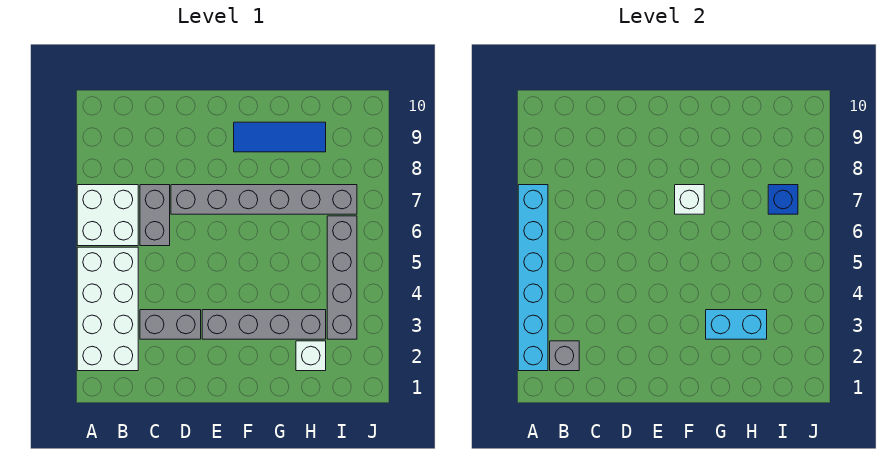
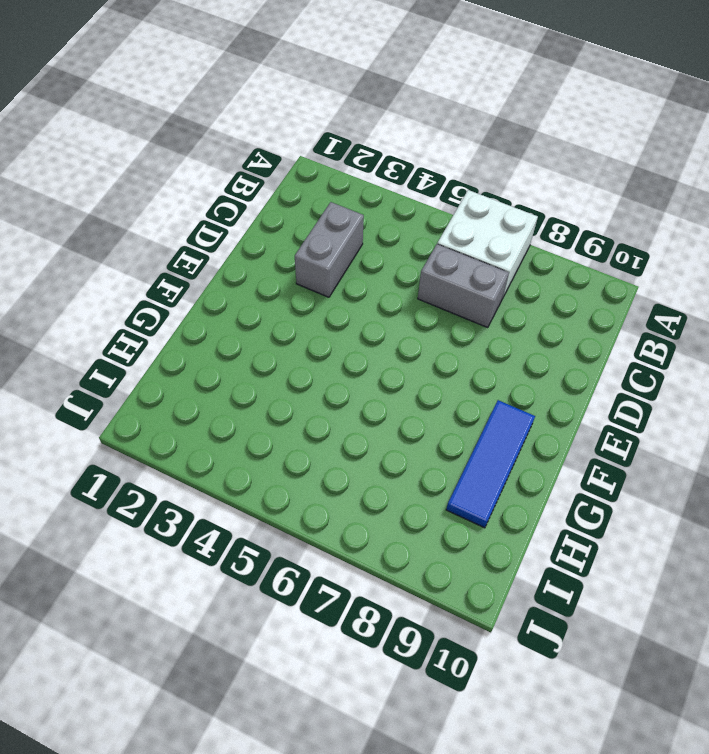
none -> white 2x4 brick [77,247,138,371]
none -> grey 1x6 brick [171,185,357,214]
none -> grey 1x4 brick [202,310,326,339]

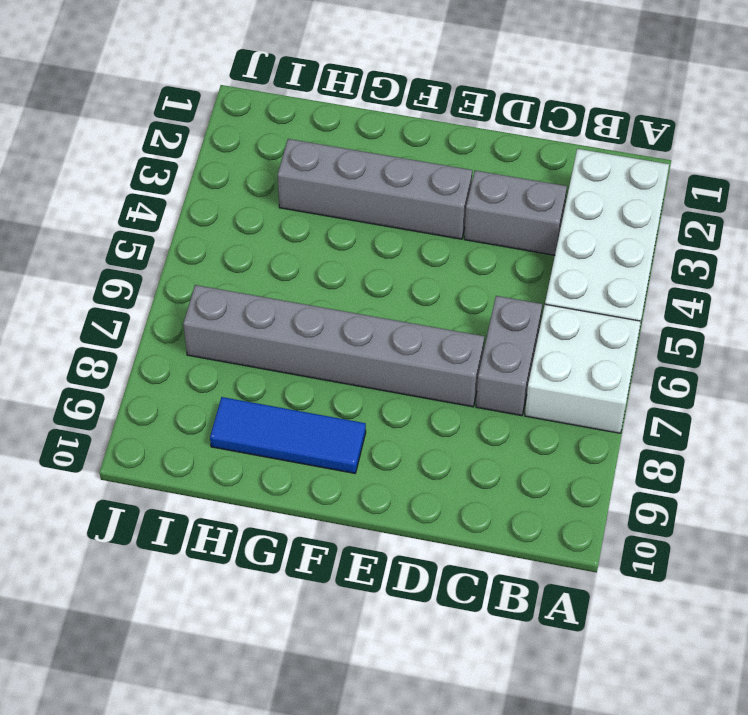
none -> white 1x1 brick [296,341,326,371]
none -> grey 1x4 brick [327,216,357,339]
none -> cyan 1x6 brick [518,185,548,371]

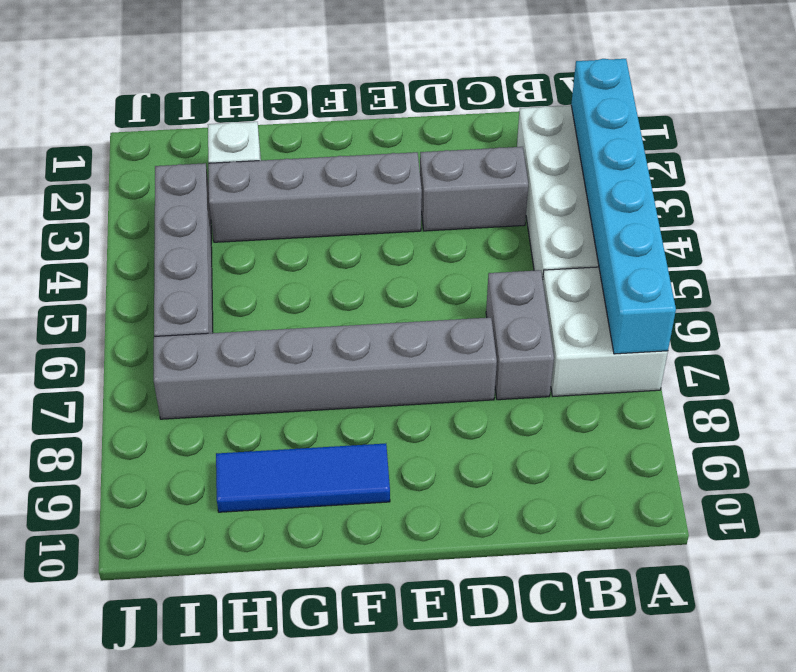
none -> grey 1x1 brick [550,341,579,371]
none -> white 1x1 brick [675,185,704,214]
none -> cyan 1x2 brick [706,310,767,339]

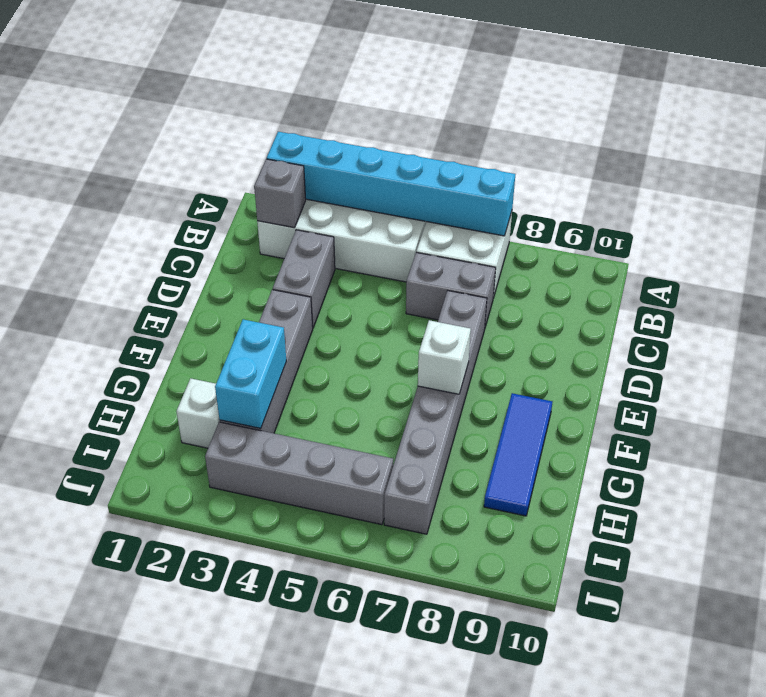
none -> blue 1x1 brick [768,185,798,214]

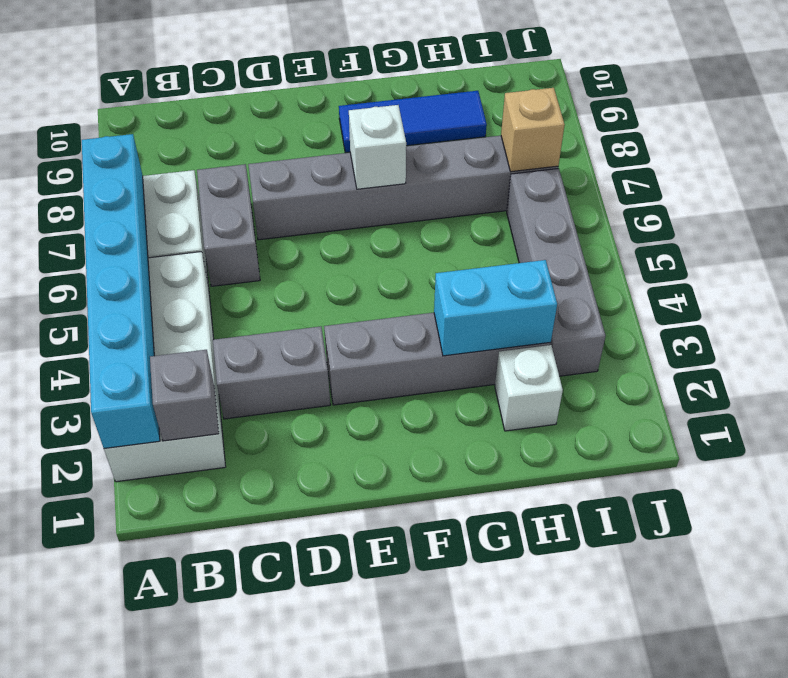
tan 1x1 brick [501,88,565,172] -> blue 1x1 brick [768,185,798,214]

